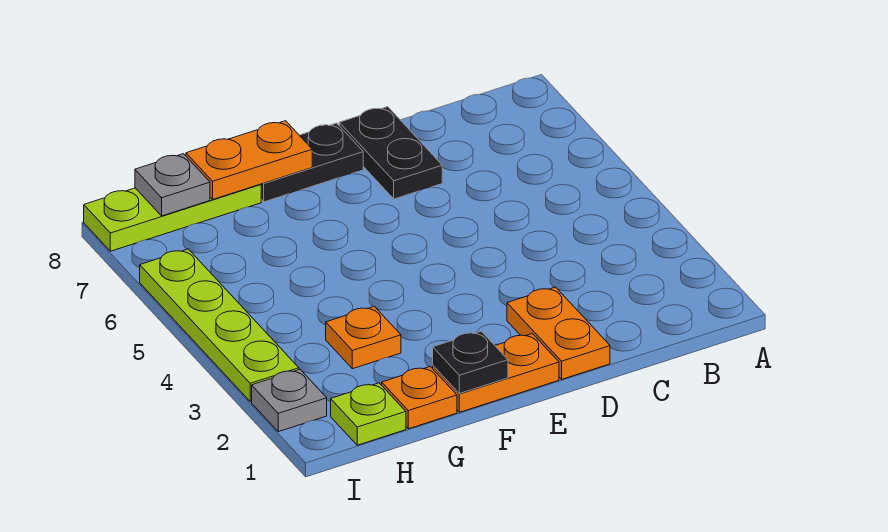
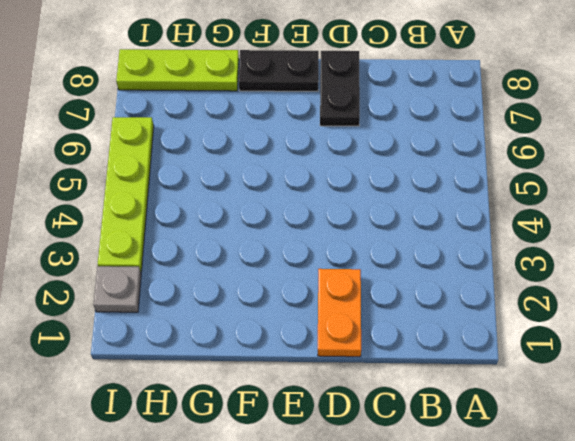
none -> orange 1x2 plate [433,334,559,412]
none -> orange 1x1 plate [382,367,457,429]
none -> orange 1x1 plate [326,306,401,369]

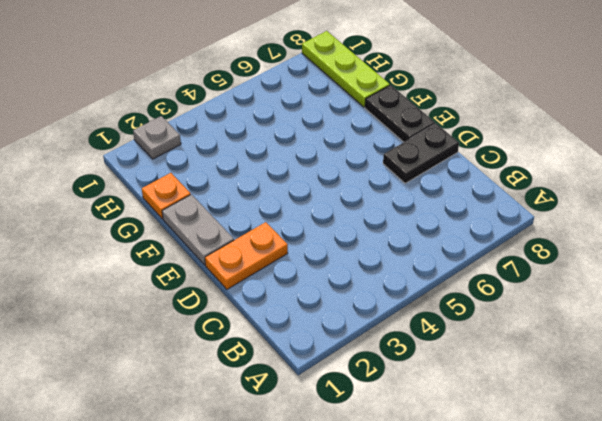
grey 1x2 plate [162,194,234,265] -> orange 1x2 plate [433,334,559,412]
none -> orange 1x1 plate [326,306,401,369]
none -> lime 1x1 plate [331,383,406,445]
none -> lime 1x4 plate [140,249,299,402]

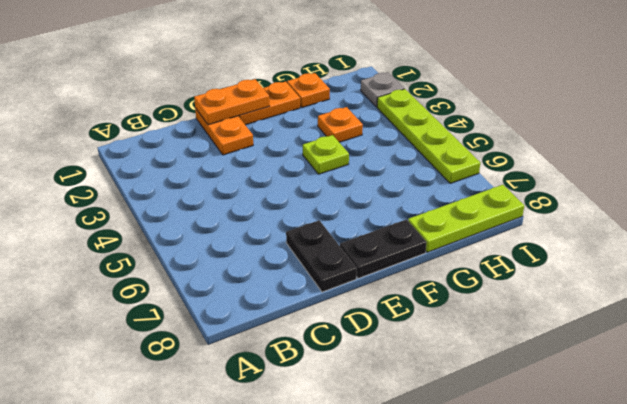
orange 1x2 plate [194,79,269,125] -> orange 1x2 plate moved to [186,121,312,199]
lime 1x1 plate [303,135,349,174] -> lime 1x1 plate moved to [331,383,406,445]
none -> black 1x1 plate [433,331,508,394]
none -> grey 1x1 plate [135,154,210,216]

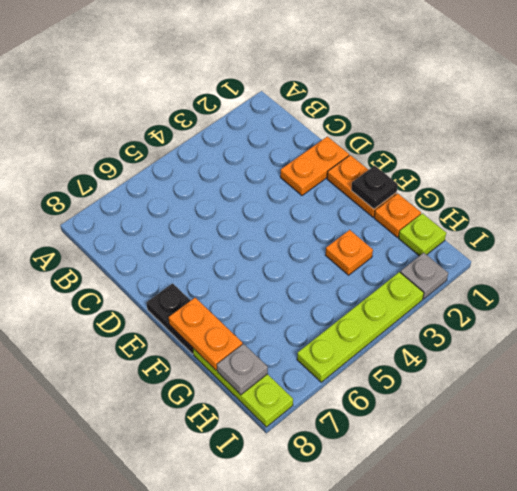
none -> black 1x2 plate [339,107,442,199]

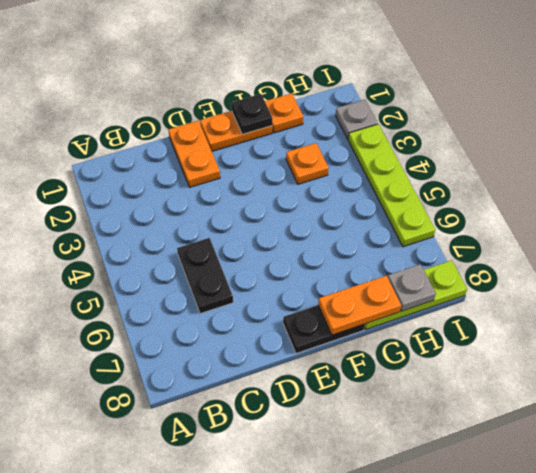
black 1x2 plate [177,238,233,314] -> black 1x2 plate moved to [339,107,442,199]
none -> lime 1x1 plate [331,383,406,445]

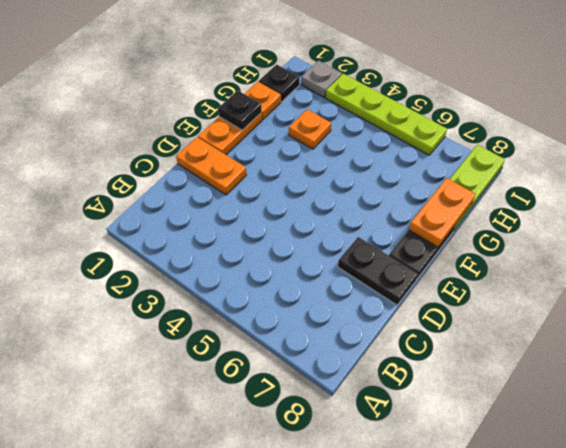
black 1x1 plate [259,64,299,102] -> lime 1x1 plate [331,383,406,445]
none -> grey 1x1 plate [135,154,210,216]

